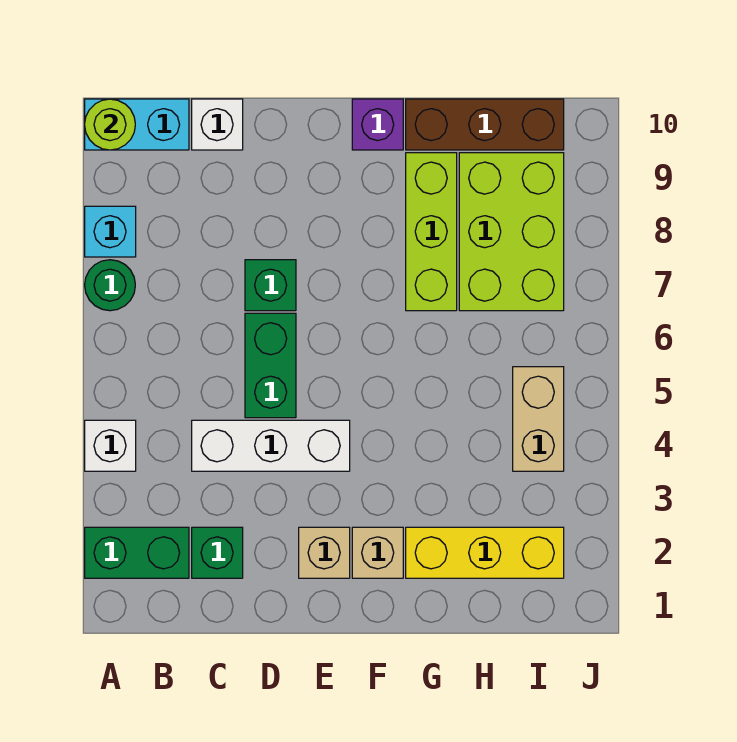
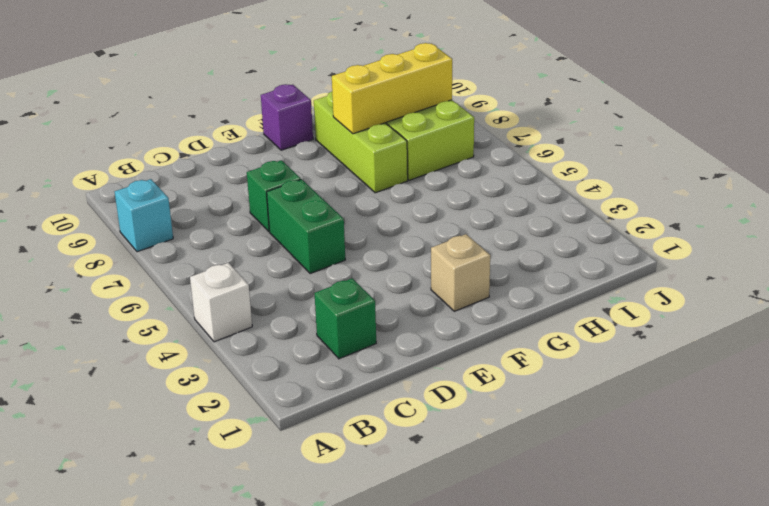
yellow 1x3 brick [332,43,452,134] -> yellow 1x3 brick moved to [406,527,564,578]
none -> green 1x2 brick [85,527,189,578]
none -> green 1x1 round brick [85,260,135,311]
none -> cyan 1x2 brick [85,99,189,150]

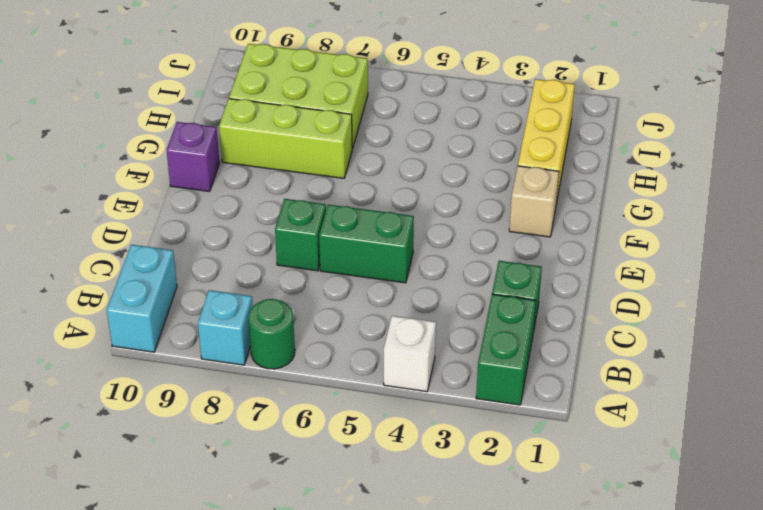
none -> white 1x3 brick [192,420,350,471]
none -> white 1x1 brick [192,99,243,150]
none -> tan 1x1 brick [299,527,350,578]

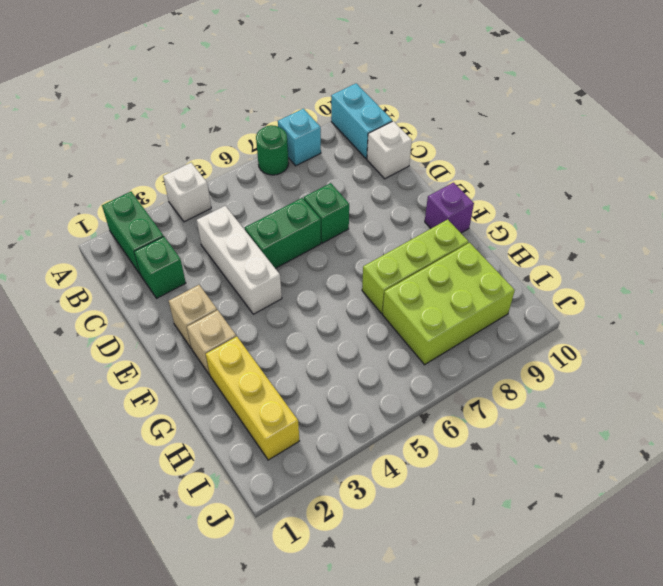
none -> brown 1x3 brick [406,99,564,150]
none -> tan 1x2 brick [513,367,564,471]
none -> lime 1x1 round brick [85,99,135,150]

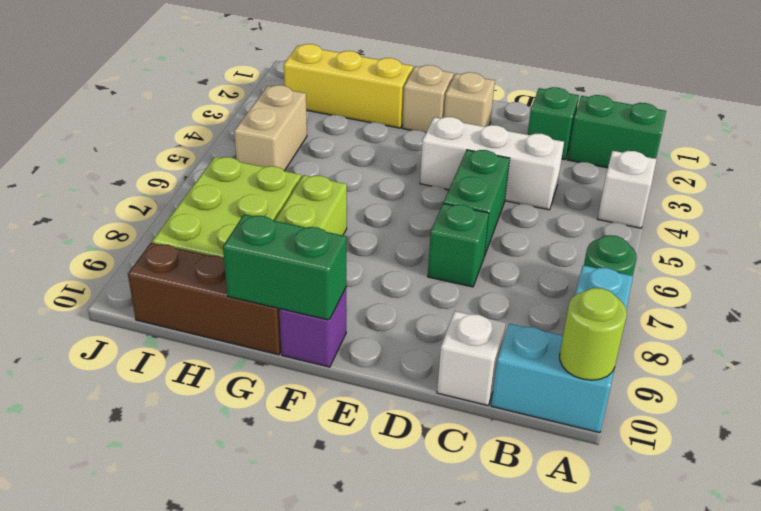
green 1x2 brick [223,214,347,320] -> none

